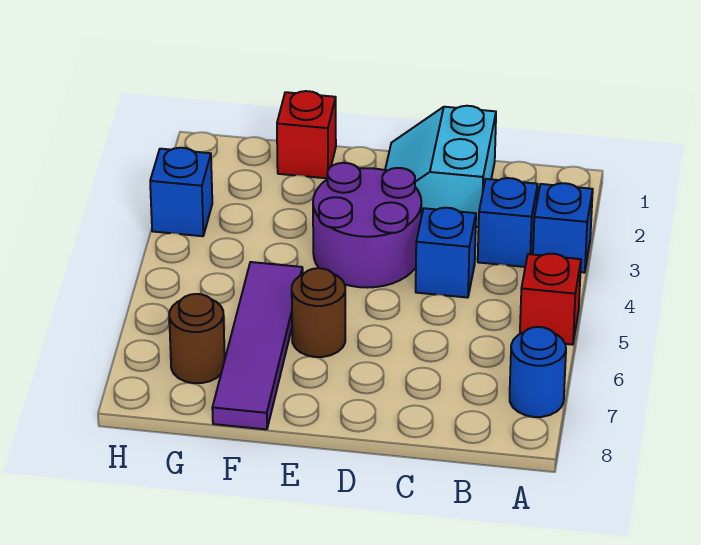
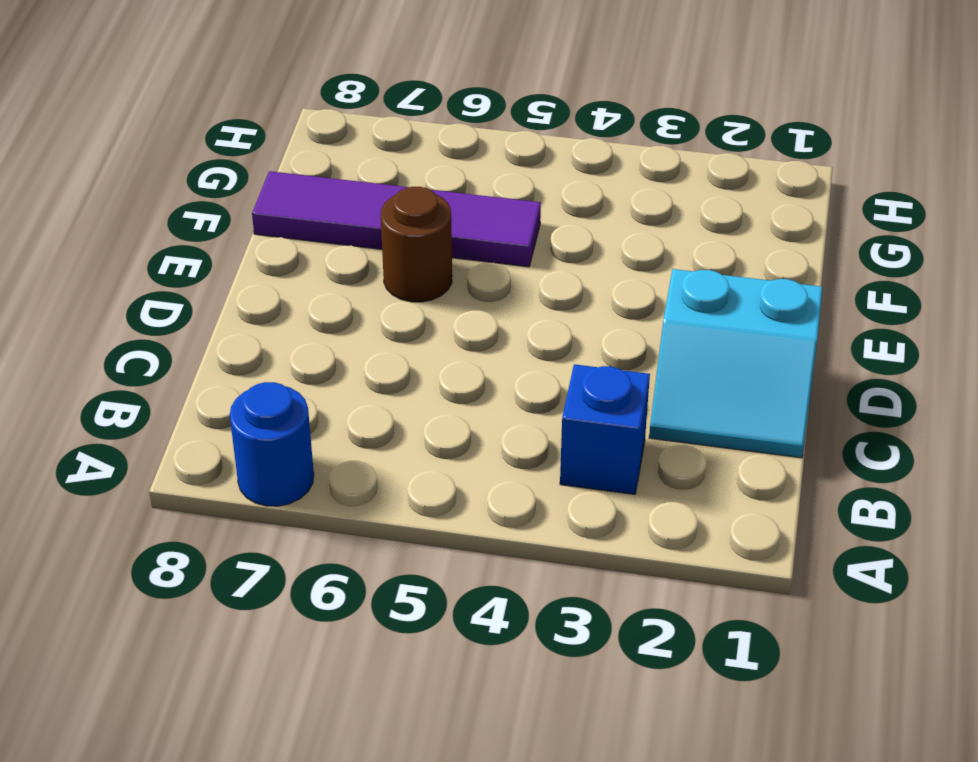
cyan 2x2 slope [649,269,823,458] -> cyan 2x2 slope turned to [385,106,496,227]
none -> blue 1x1 brick [533,183,593,273]
none -> red 1x1 brick [520,254,581,345]
none -> blue 1x1 brick [416,208,476,298]

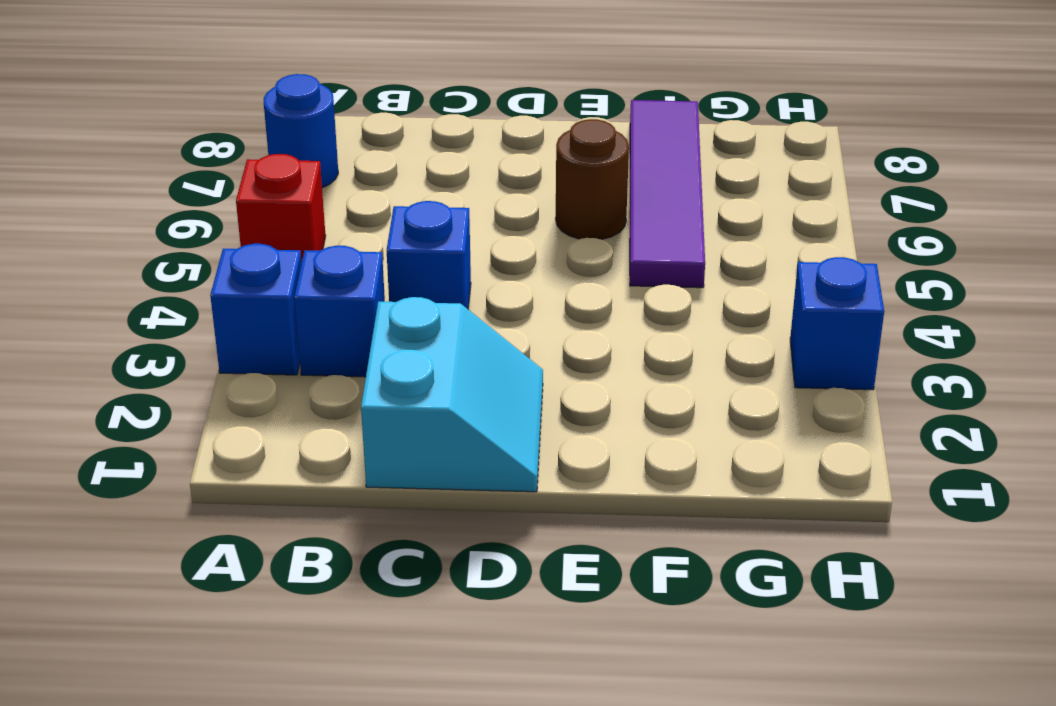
none -> purple 2x2 round brick [313,163,421,288]
none -> red 1x1 brick [277,91,336,178]
none -> brown 1x1 round brick [169,294,225,383]

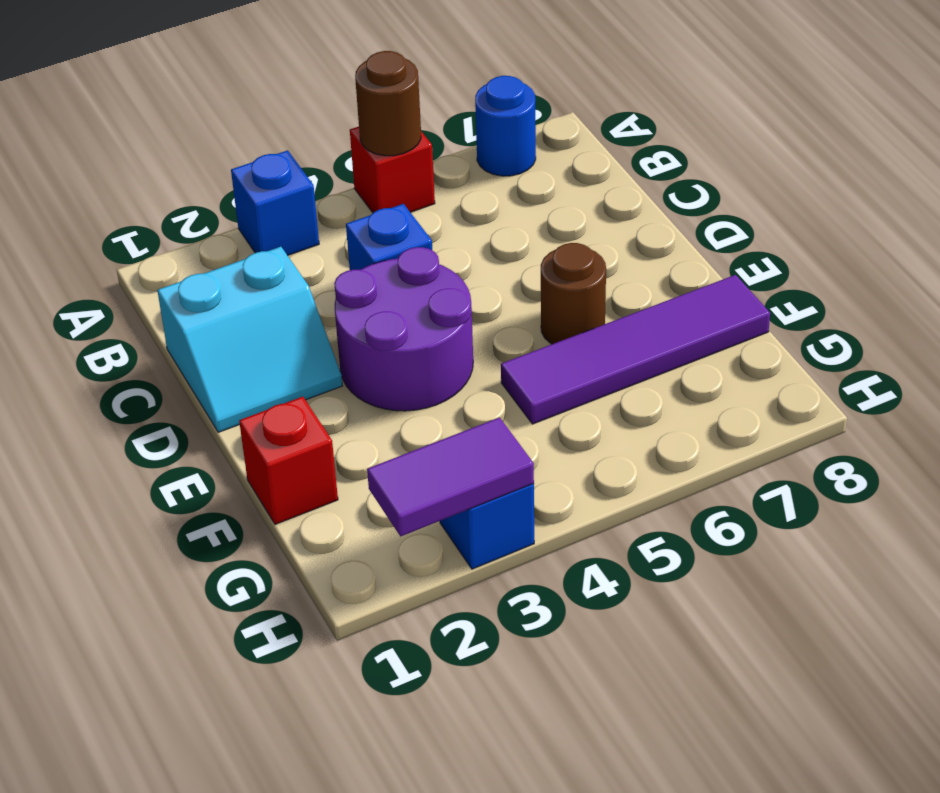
brown 1x1 round brick [355,51,421,156] -> brown 1x1 round brick moved to [169,294,225,383]
purple 1x2 tile [367,418,534,536] -> none
none -> blue 1x1 brick [478,178,538,267]

